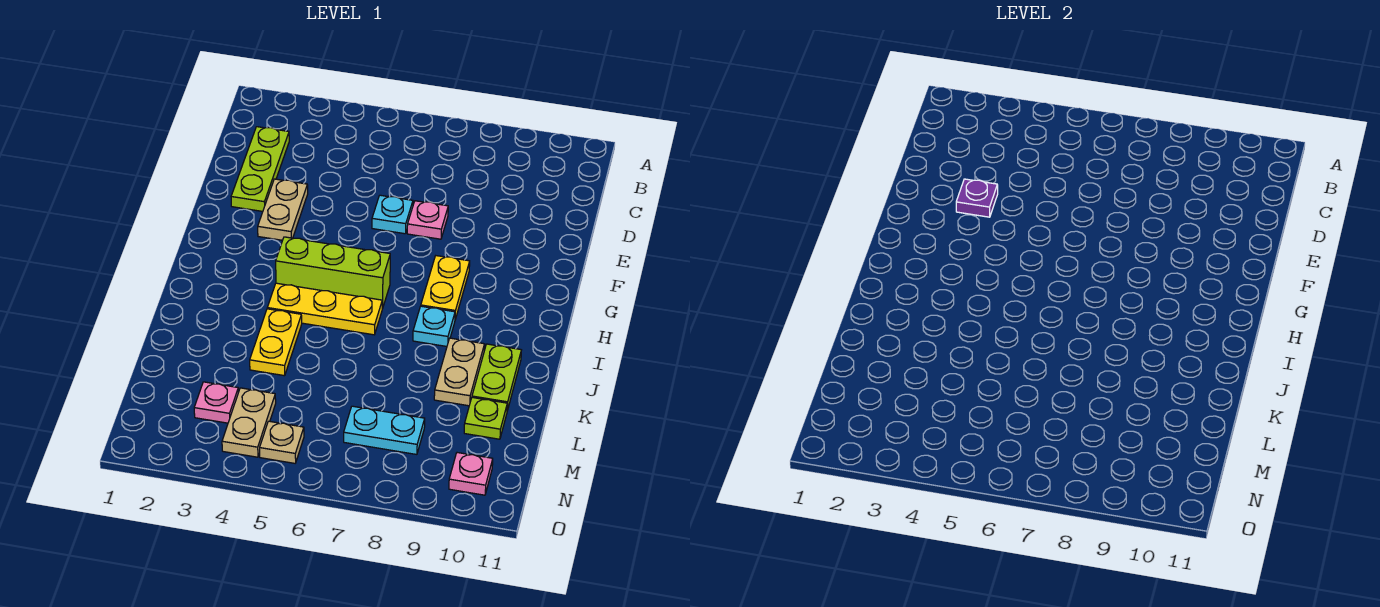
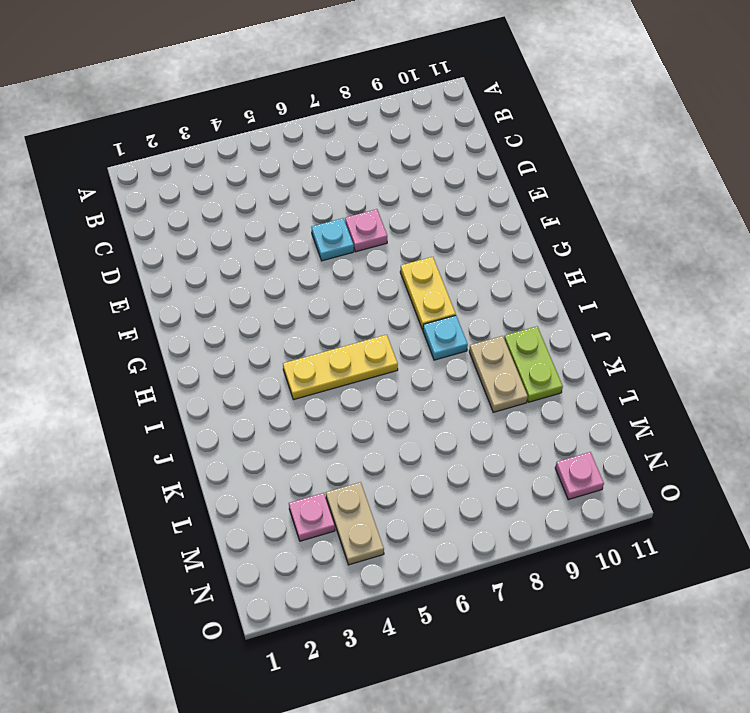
none -> lime 1x3 plate [231,127,289,211]
none -> tan 1x2 plate [258,179,308,240]
none -> lime 1x3 brick [276,237,390,309]

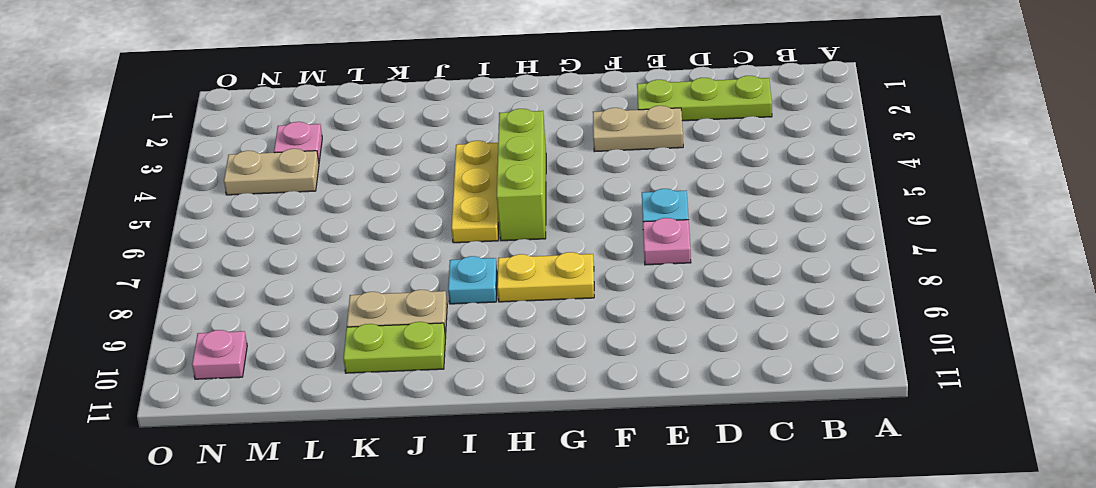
none -> yellow 1x2 plate [250,309,302,376]
none -> lime 1x1 plate [464,397,507,439]
none -> cyan 1x2 plate [344,406,425,454]

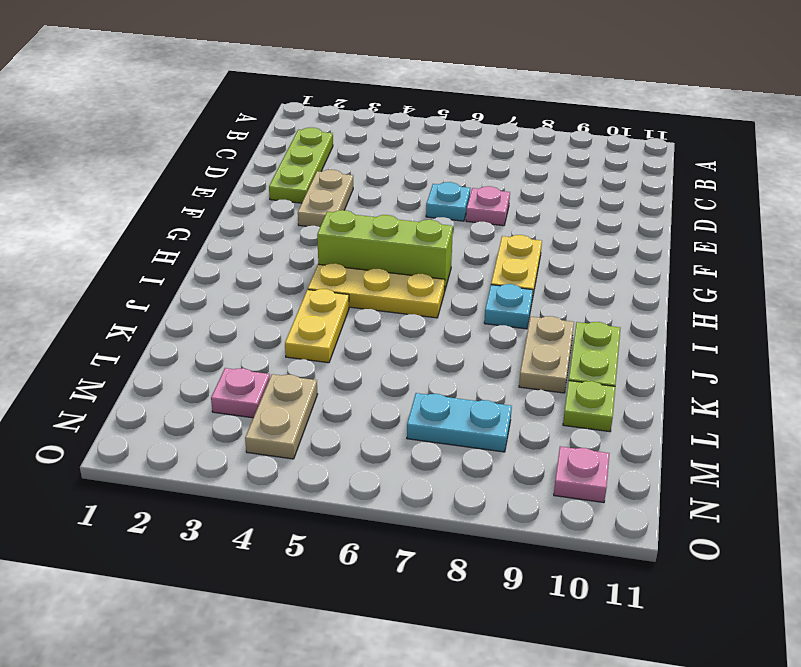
none -> tan 1x1 plate [260,421,304,463]
none -> purple 1x1 plate [956,179,998,217]

